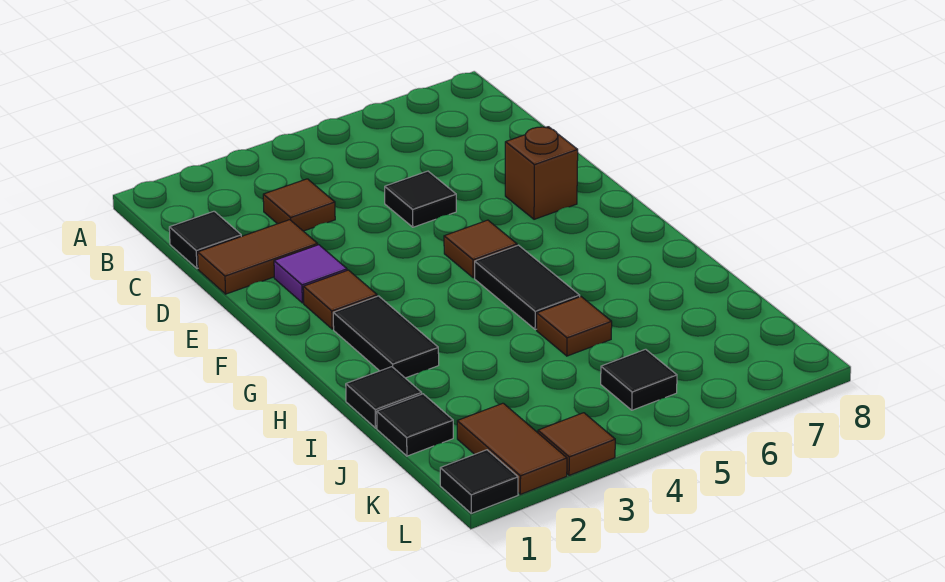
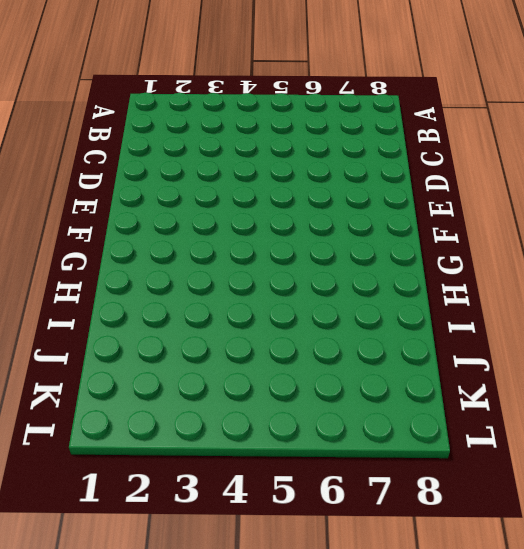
none -> black 1x1 tile [169,211,241,268]
none -> brown 1x1 tile [263,179,335,231]
none -> brown 1x2 tile [198,220,318,294]

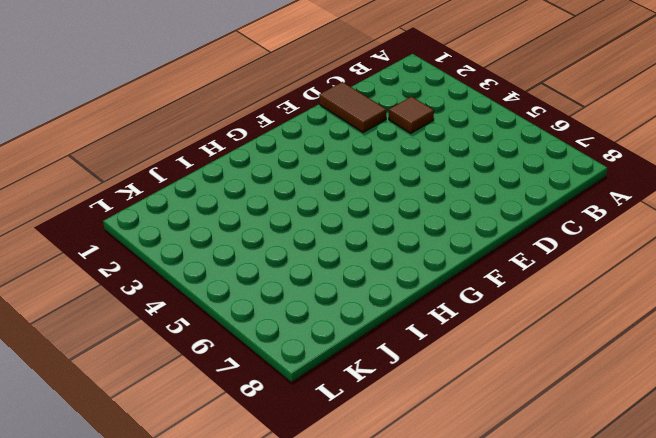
none -> black 1x1 tile [169,211,241,268]
none -> black 1x1 tile [385,171,456,227]
none -> purple 1x1 tile [274,245,347,303]

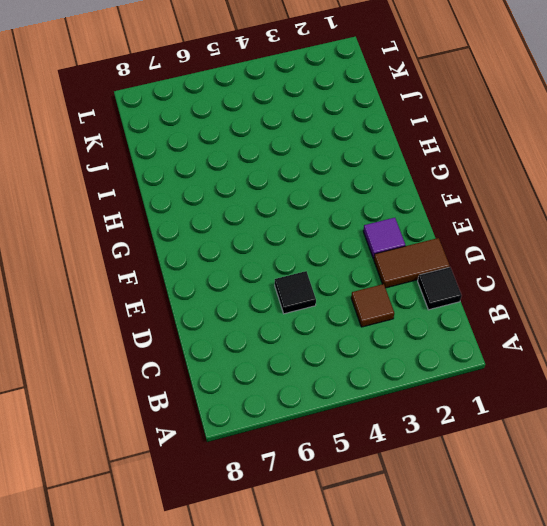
none -> brown 1x1 brick [505,127,578,219]
none -> brown 1x1 tile [303,270,377,329]
none -> brown 1x1 tile [444,220,517,278]

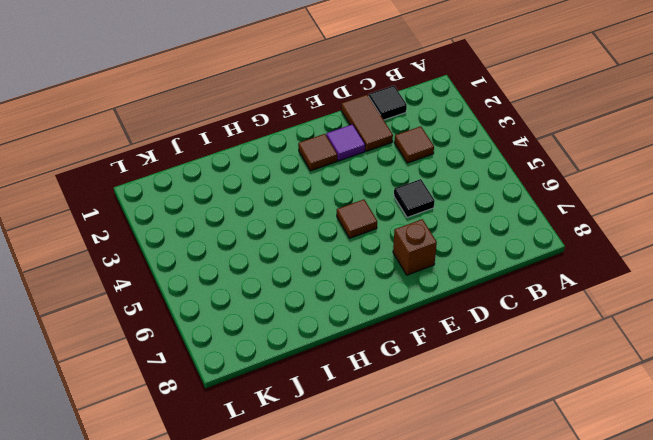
none -> black 1x2 tile [333,296,439,378]
none -> black 1x2 tile [475,245,580,330]
none -> black 1x1 tile [346,367,422,428]

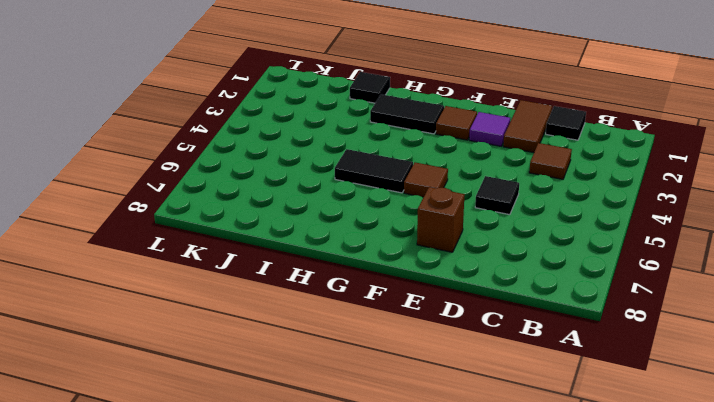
none -> brown 1x1 tile [537,297,612,356]
none -> black 1x1 tile [377,394,453,456]
none -> brown 1x2 tile [457,403,567,494]

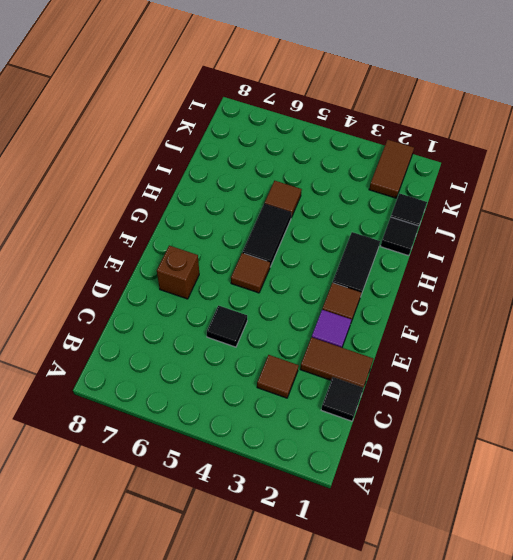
none -> black 1x1 tile [601,349,677,410]
none -> black 1x1 tile [440,450,518,513]
none -> brown 1x1 tile [538,413,615,475]

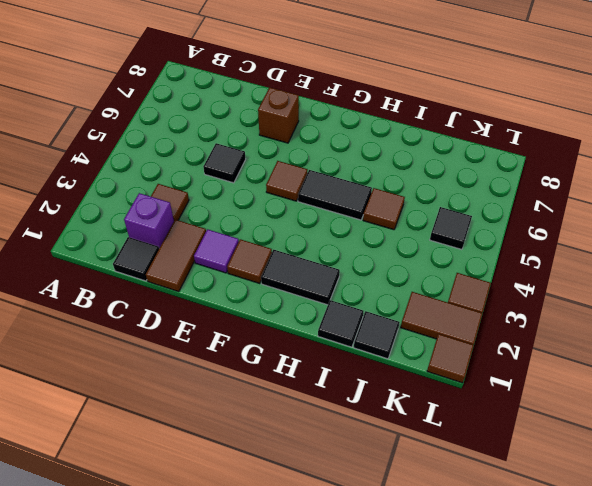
purple 1x1 brick [124,193,174,248] -> none
brown 1x1 tile [427,334,474,383] -> black 1x1 tile [440,450,518,513]

